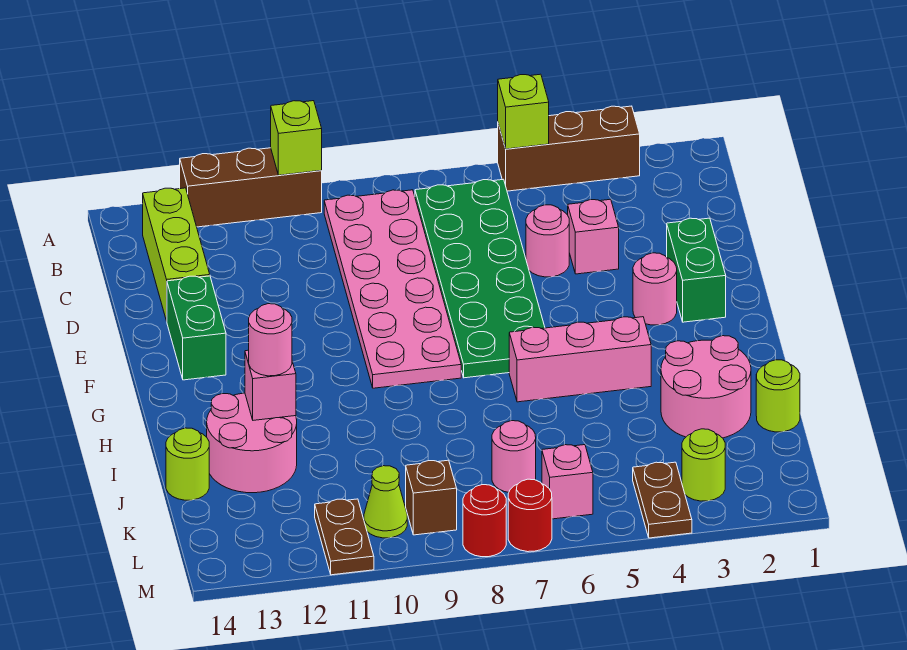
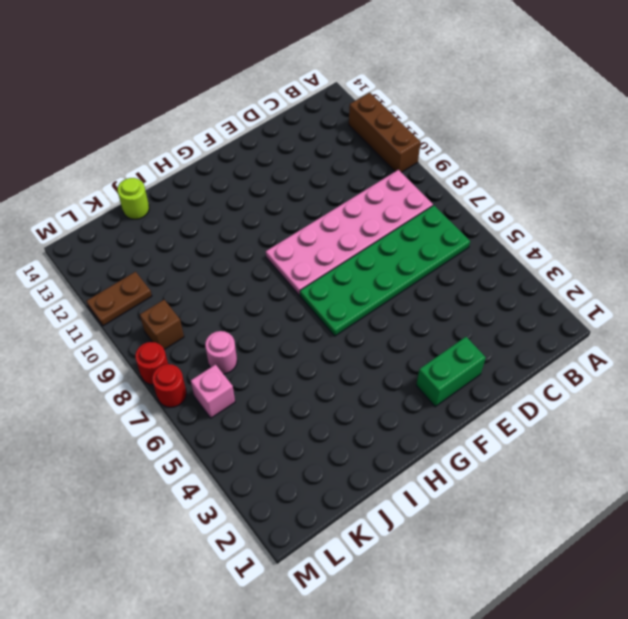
none -> brown 1x3 brick [498,106,640,191]
none -> lime 1x3 brick [143,188,210,321]
none -> pink 1x1 brick [568,199,619,274]

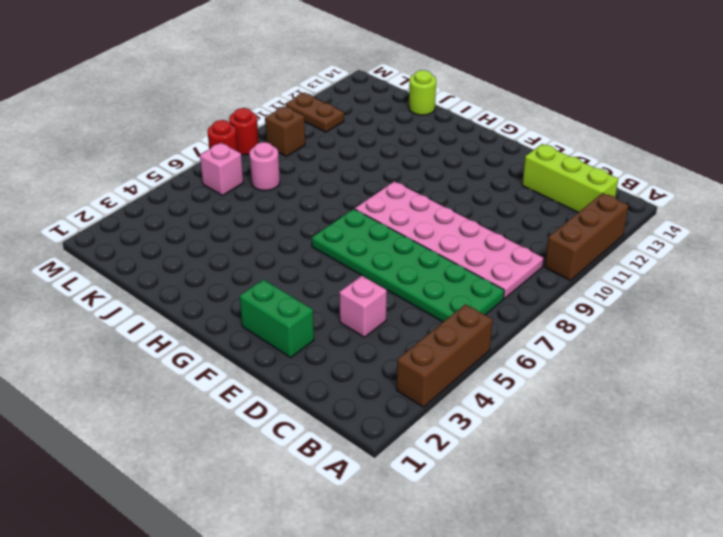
none -> pink 1x1 round brick [526,205,569,277]
none -> green 1x2 brick [167,276,226,380]
none -> pink 1x1 round brick [633,253,677,325]

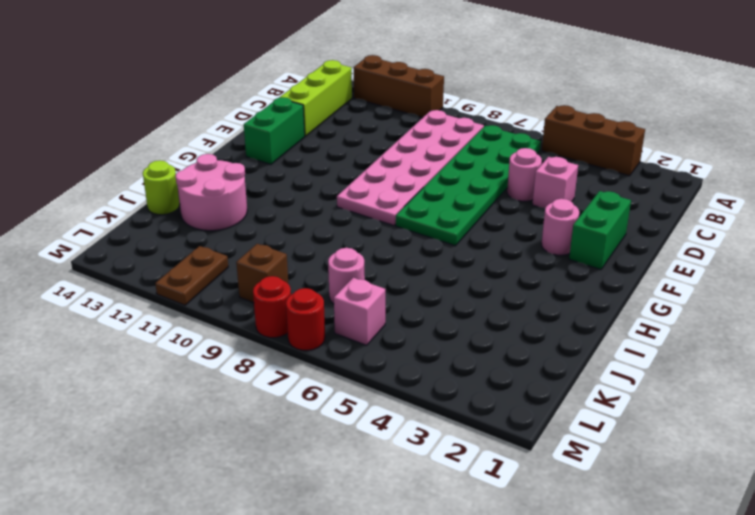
none -> pink 1x3 brick [509,317,651,402]
none -> pink 2x2 round brick [661,336,751,438]
none -> lime 1x1 round brick [756,360,800,432]

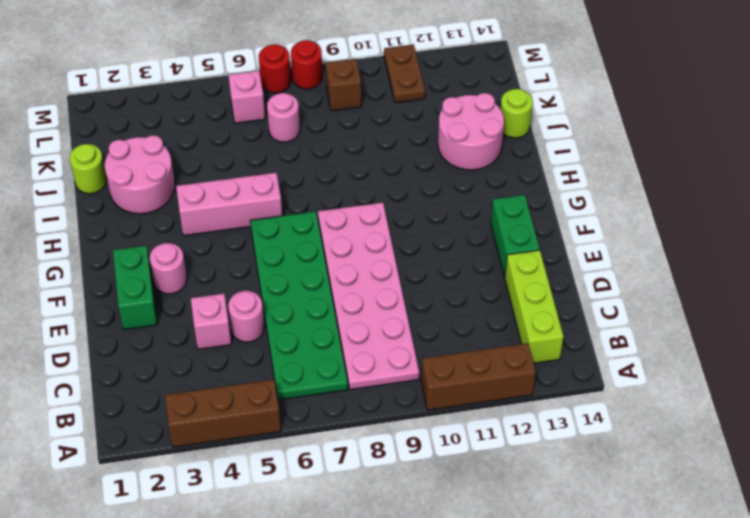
none -> lime 1x1 round brick [682,429,725,501]
none -> brown 1x2 plate [633,462,692,538]
none -> lime 1x1 cone [364,466,407,538]

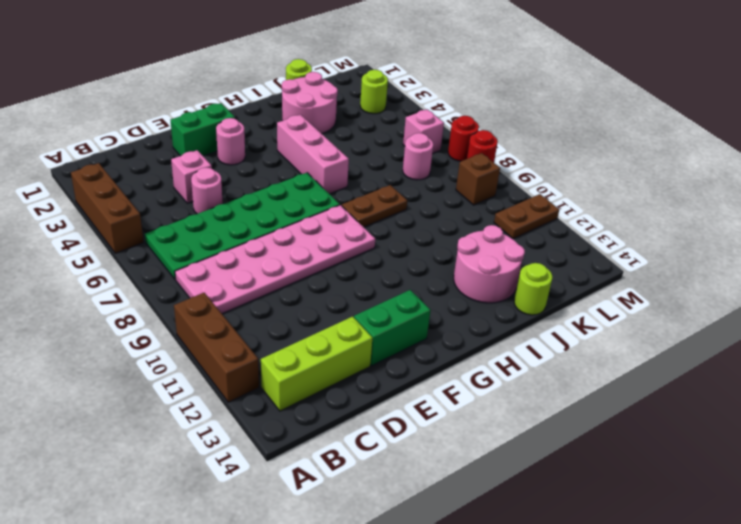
brown 1x2 plate [341,185,407,227] -> brown 1x2 plate moved to [633,462,692,538]
none -> lime 1x1 cone [364,466,407,538]
none -> lime 1x1 brick [498,74,549,149]
none -> lime 1x1 brick [271,101,322,175]

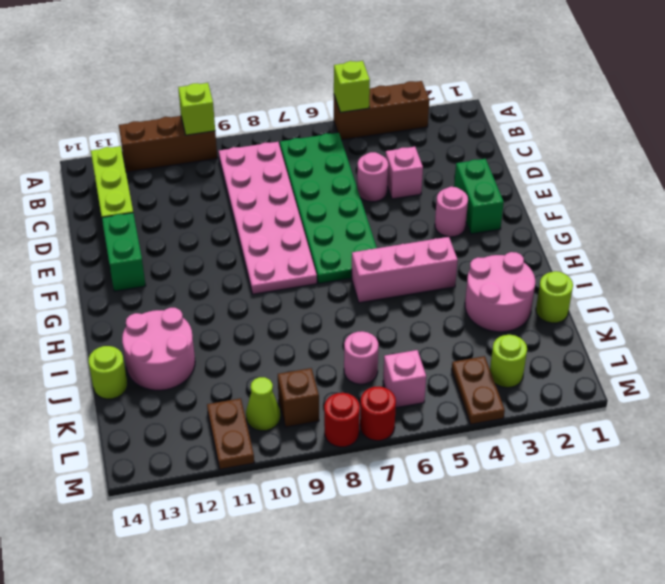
none -> pink 1x1 brick [245,350,296,420]
none -> pink 1x1 round brick [249,304,292,376]

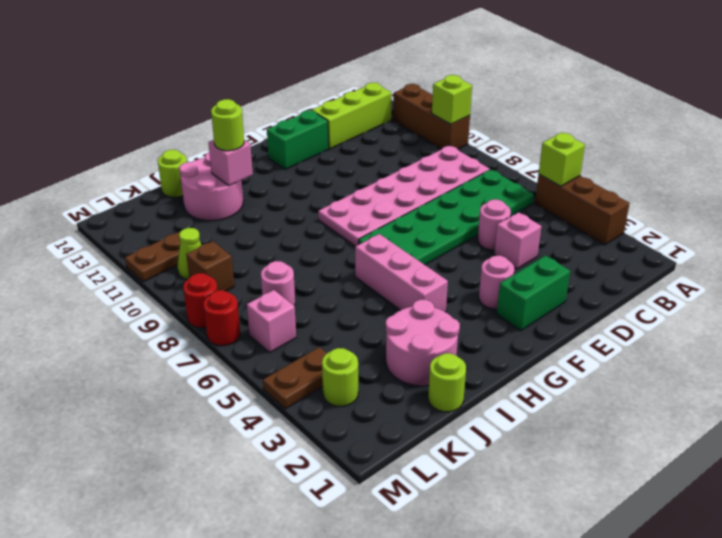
lime 1x1 round brick [211,99,244,151] -> pink 1x1 round brick [249,304,292,376]

